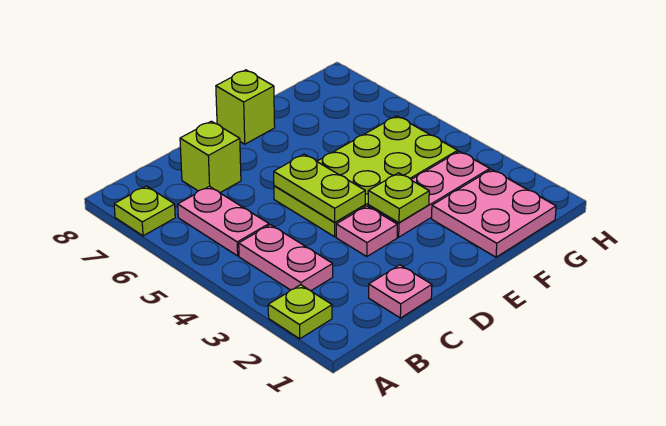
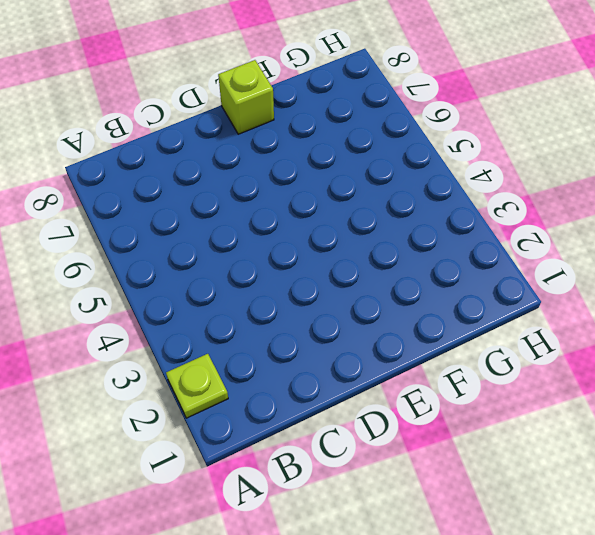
none -> lime 1x1 plate [114,186,175,236]
none -> pink 1x2 plate [239,225,333,291]
none -> pink 1x2 plate [178,186,269,256]

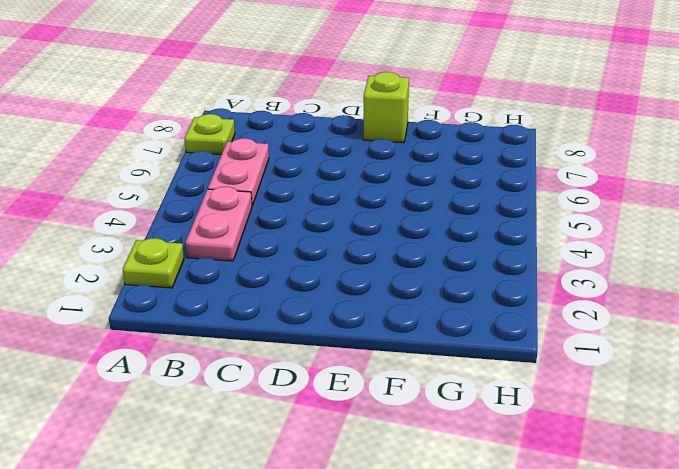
none -> pink 1x1 plate [369,265,432,318]
none -> lime 1x1 brick [180,121,241,193]
none -> pink 1x1 plate [336,206,397,256]

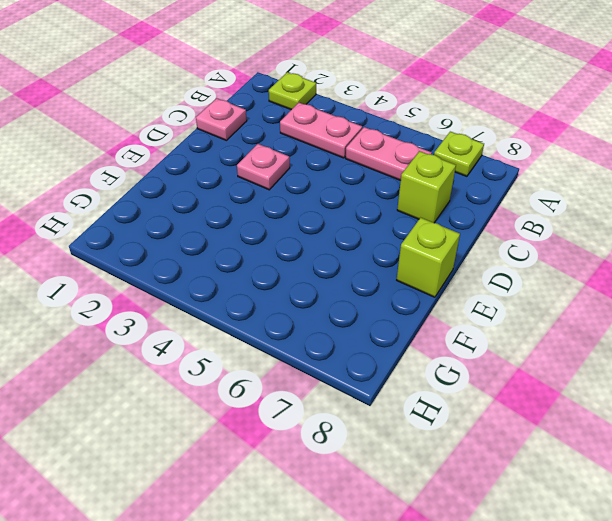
none -> lime 2x4 plate [274,116,458,237]
none -> pink 1x3 plate [368,151,490,237]
none -> pink 2x2 plate [432,169,556,257]

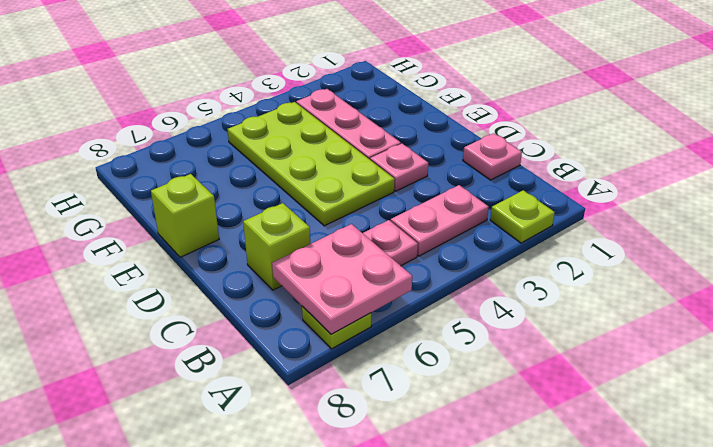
pink 2x2 plate [272,224,412,334] -> pink 2x2 plate moved to [432,169,556,257]
none -> lime 1x2 plate [274,154,365,222]
none -> lime 1x1 plate [368,173,429,223]

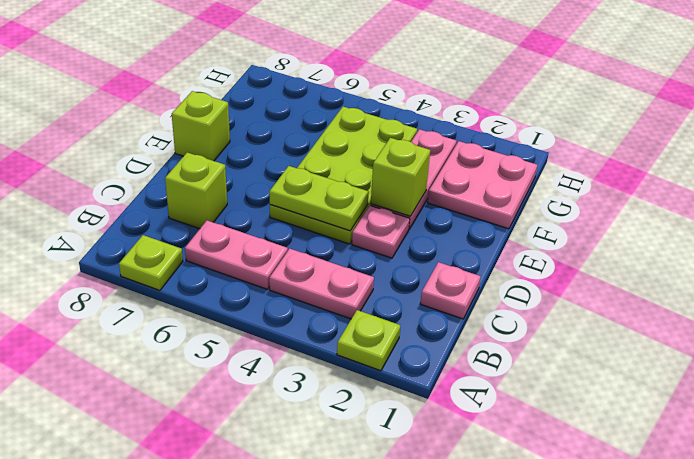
lime 1x1 brick [371,138,430,216] -> lime 1x1 plate [368,173,429,223]

